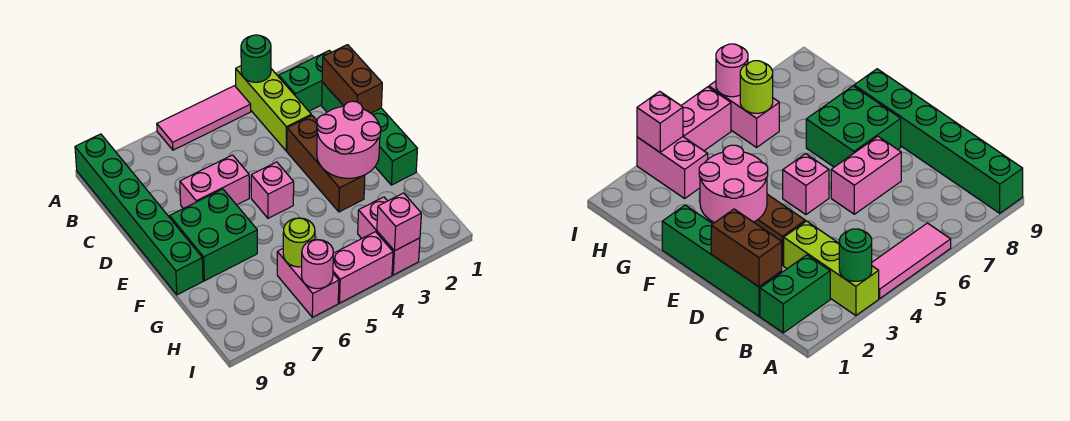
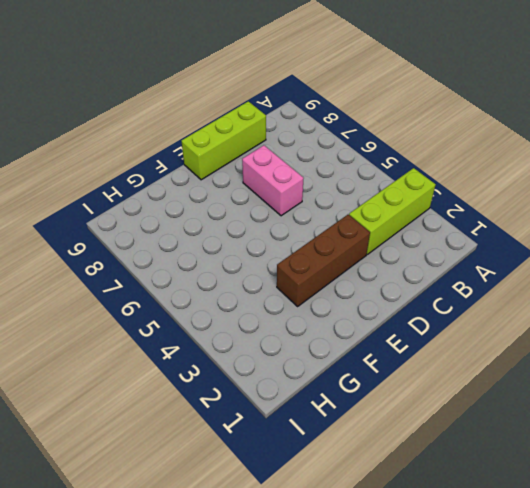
lime 1x3 brick [181,101,266,180] -> green 1x6 brick [75,134,203,295]
none -> pink 1x3 tile [157,86,251,150]
none -> green 1x2 brick [279,50,331,111]
none -> green 1x4 brick [322,82,417,185]

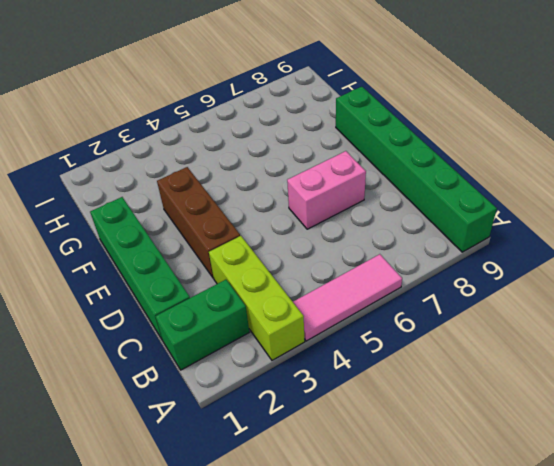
none -> pink 1x1 brick [251,162,294,218]
none -> green 2x2 brick [170,189,257,281]
none -> pink 1x2 brick [358,197,420,275]

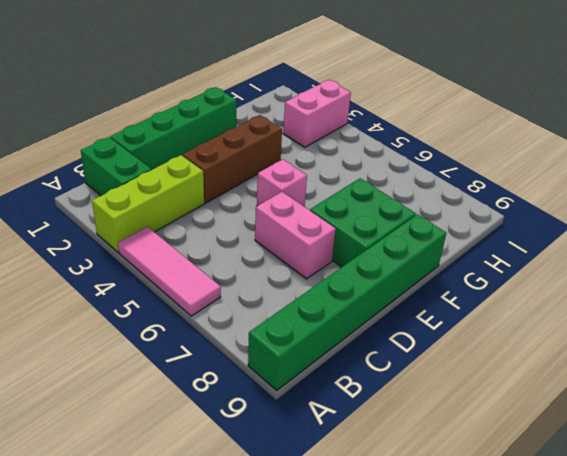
none -> pink 1x2 brick [277,249,339,317]
none -> pink 1x2 brick [333,232,393,303]
none -> green 1x1 round brick [241,35,271,82]

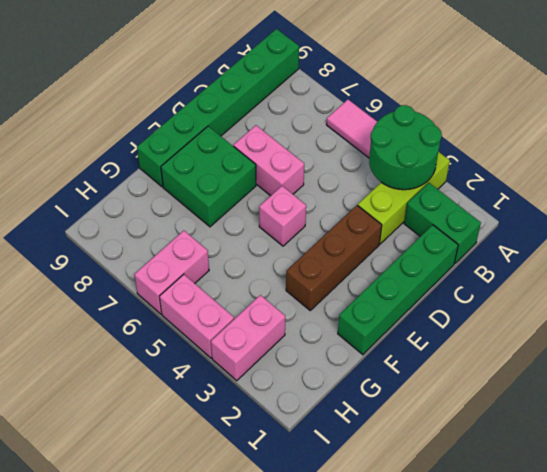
green 2x2 round brick [369,105,442,190] -> green 1x1 round brick [241,35,271,82]
none -> brown 1x2 brick [322,45,382,113]
none -> pink 2x2 round brick [317,101,381,178]
none -> lime 1x1 round brick [283,218,315,267]

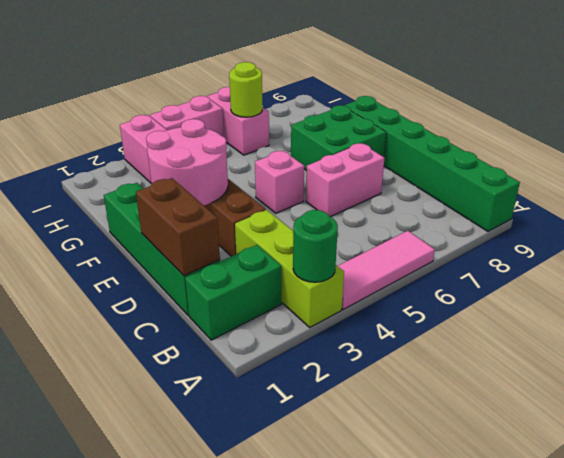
none -> pink 1x1 brick [377,193,421,251]
none -> pink 1x1 round brick [301,240,333,289]

